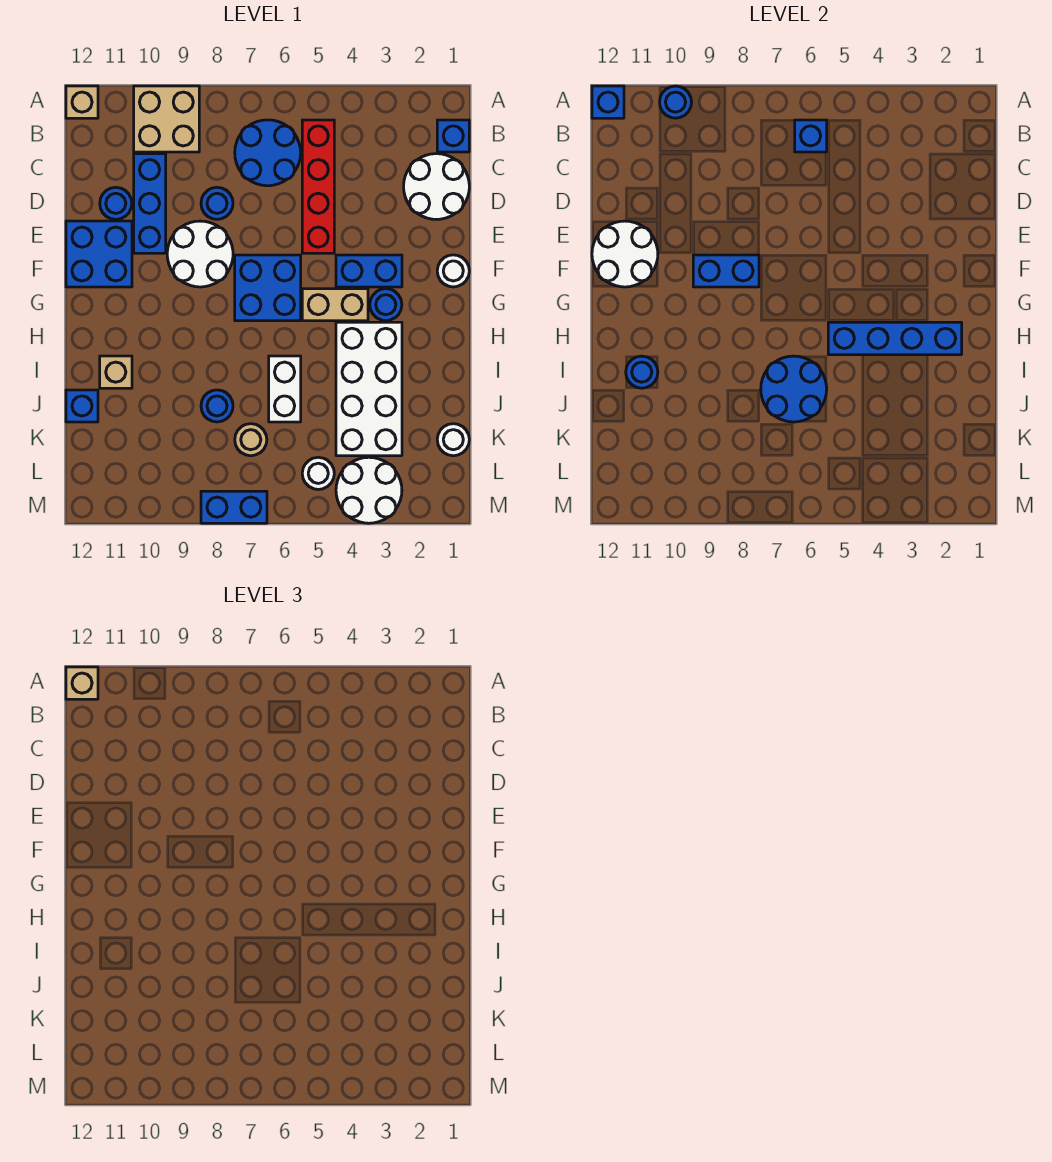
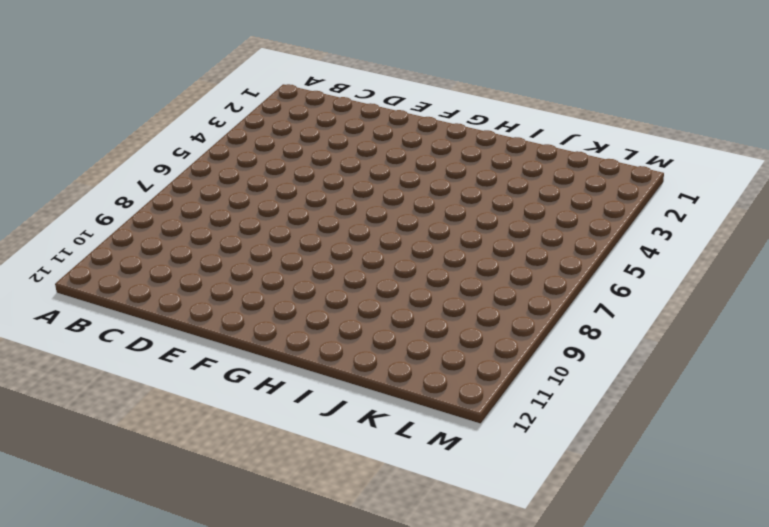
none -> tan 2x2 brick [134,86,199,152]
none -> tan 1x1 brick [66,86,98,118]
none -> blue 1x1 brick [437,120,469,152]
none -> red 1x4 brick [302,120,334,253]

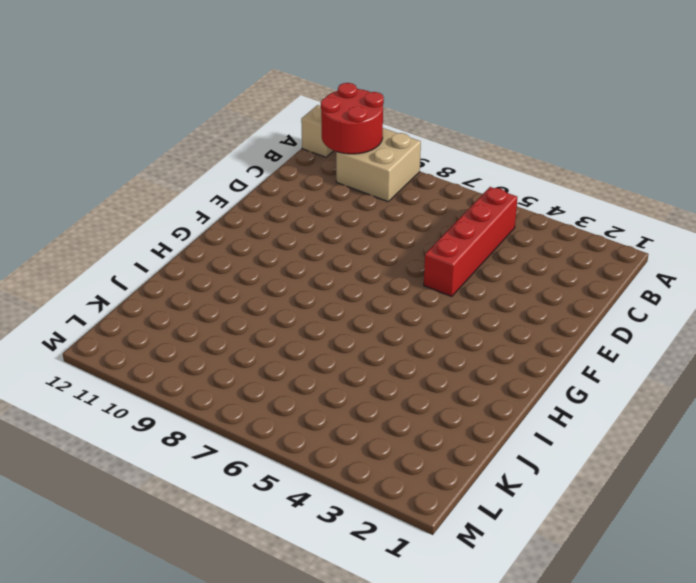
red 2x2 round brick [321,83,384,154] -> blue 1x1 round brick [660,86,692,118]
none -> blue 1x1 brick [437,120,469,152]
none -> blue 2x2 round brick [235,120,301,186]
none -> white 2x2 round brick [404,154,469,219]
none -> blue 1x3 brick [134,154,166,253]

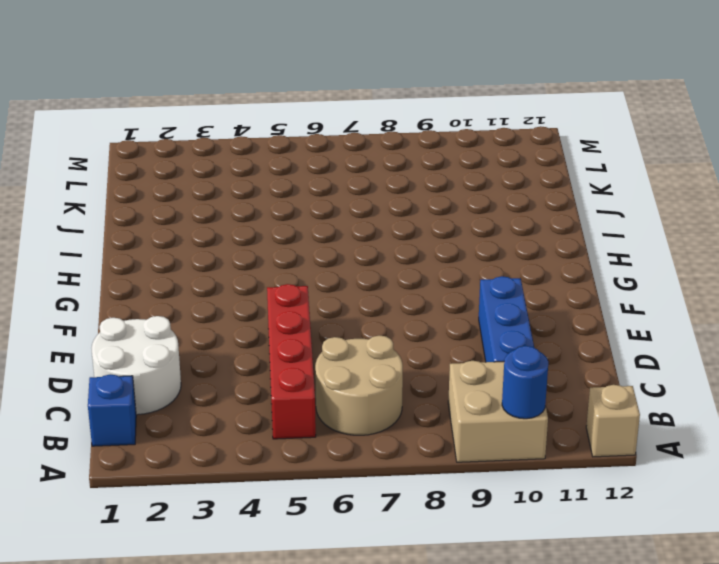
tan 2x2 round brick [315,335,403,435] -> blue 2x2 round brick [235,120,301,186]
none -> blue 1x1 round brick [201,187,233,219]
none -> blue 1x1 round brick [100,187,132,219]
none -> white 2x2 round brick [167,221,233,287]
none -> blue 2x2 brick [66,221,132,287]

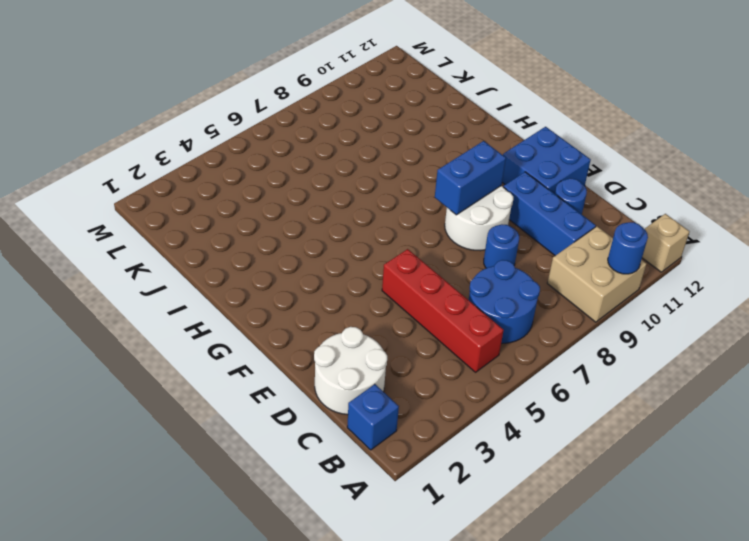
none -> white 1x1 round brick [437,255,469,287]
none -> blue 1x2 brick [336,255,402,287]
none -> blue 2x2 brick [235,255,301,321]
none -> blue 1x1 round brick [370,289,402,321]

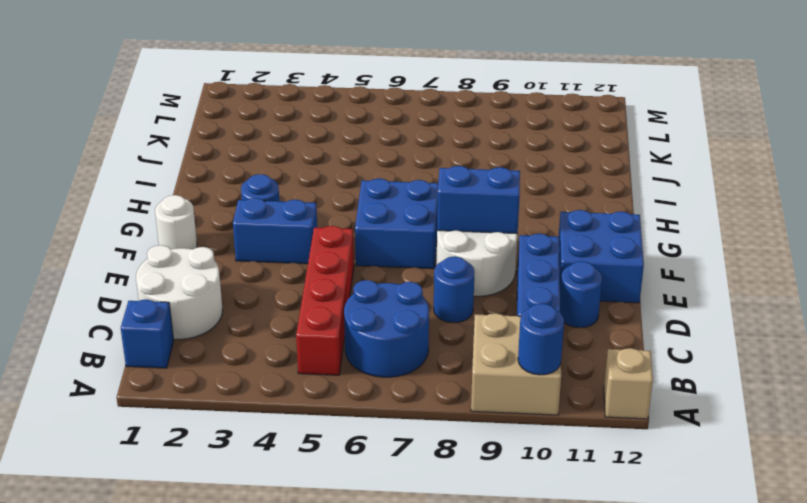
none -> tan 1x2 brick [302,289,368,321]
none -> white 2x4 brick [336,322,402,456]
none -> white 1x2 brick [269,356,301,422]
none -> tan 1x1 brick [100,356,132,388]

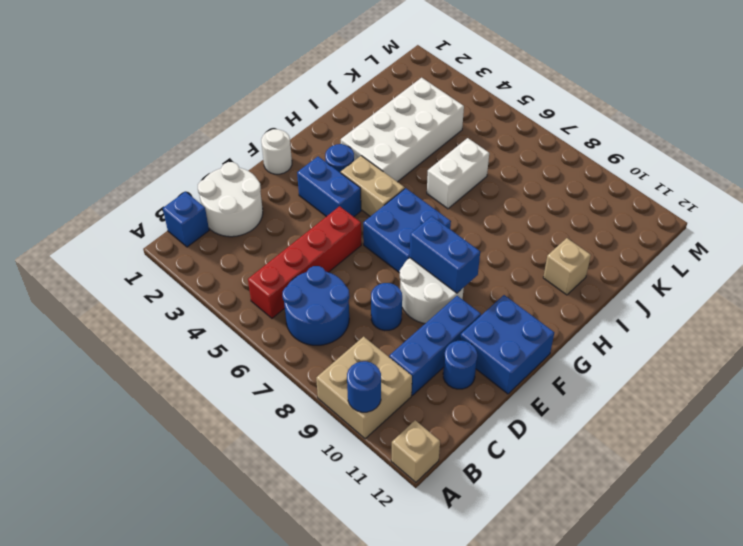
none -> blue 1x1 round brick [201,390,233,422]
none -> blue 1x1 brick [66,390,98,422]
none -> white 1x1 round brick [437,424,469,456]
none -> tan 1x1 round brick [235,424,267,456]

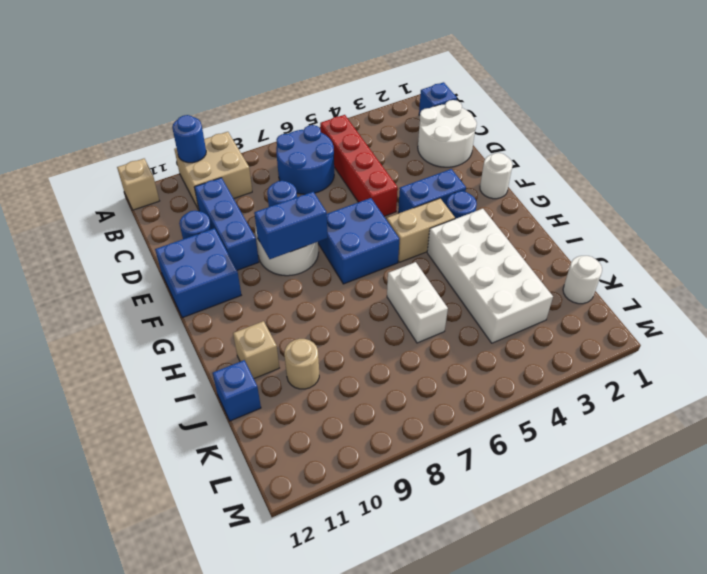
tan 1x1 round brick [284,339,319,389] -> tan 1x1 round brick moved to [235,424,267,456]
none -> blue 1x1 round brick [201,390,233,422]
none -> white 2x2 round brick [336,457,402,523]
none -> white 1x1 round brick [302,457,334,490]
none -> blue 1x2 brick [201,491,267,523]

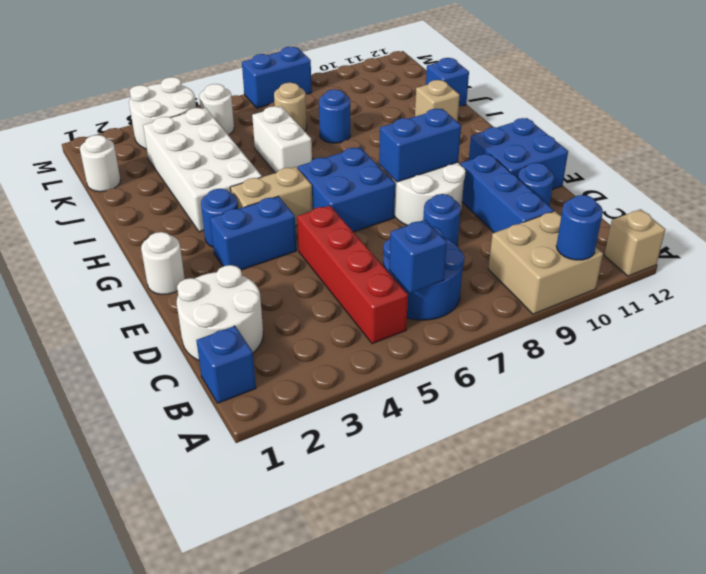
none -> blue 1x1 brick [592,86,624,118]
none -> white 2x2 round brick [592,221,658,287]
none -> blue 1x4 brick [828,322,962,355]
none -> blue 2x2 round brick [761,356,827,422]

